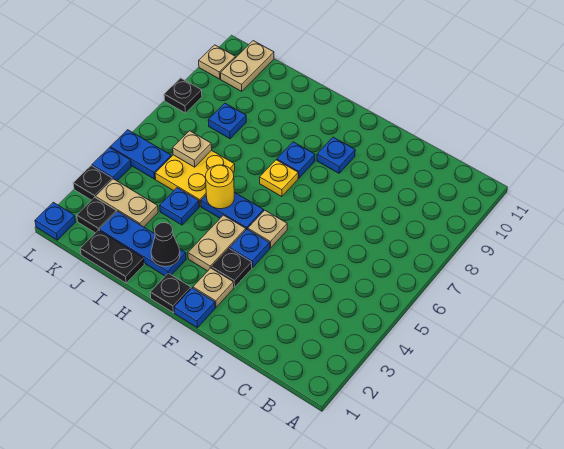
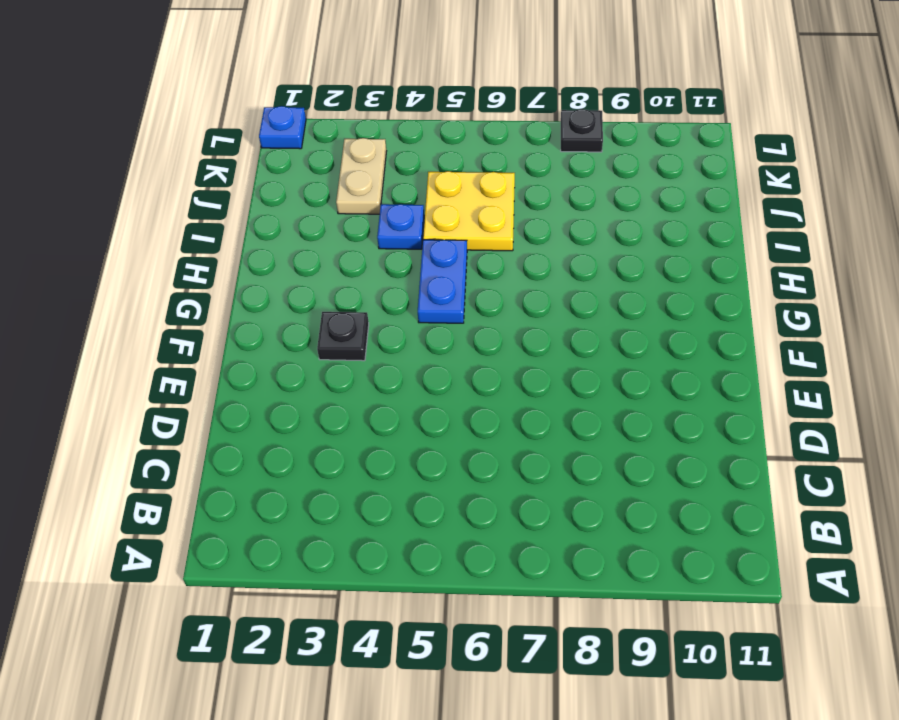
none -> blue 1x1 plate [174,288,215,328]
none -> tan 1x1 plate [193,268,234,307]
none -> blue 1x1 plate [230,229,270,268]

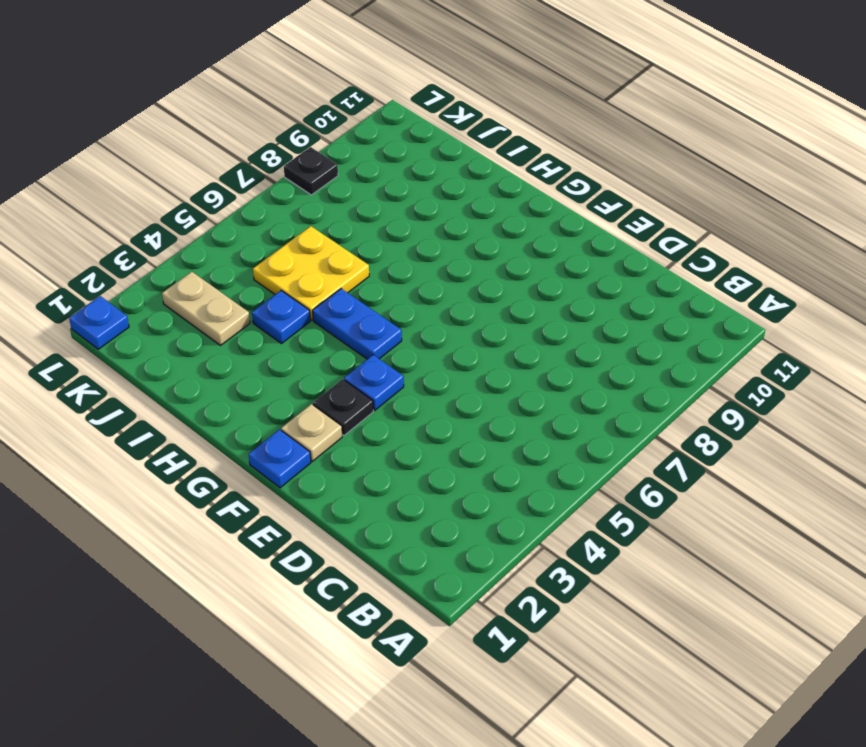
none -> tan 1x1 plate [248,210,287,248]
none -> blue 1x1 plate [317,137,355,173]
none -> black 1x1 plate [150,273,191,313]

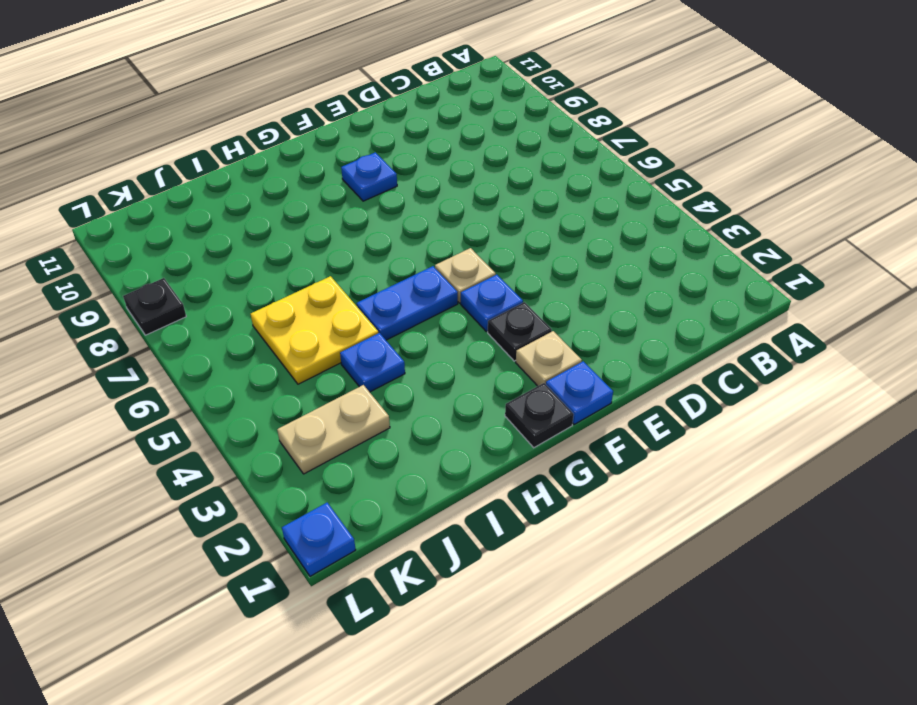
none -> tan 1x2 plate [188,215,246,271]
none -> yellow 1x1 plate [260,160,298,197]
none -> blue 1x1 plate [277,142,315,178]

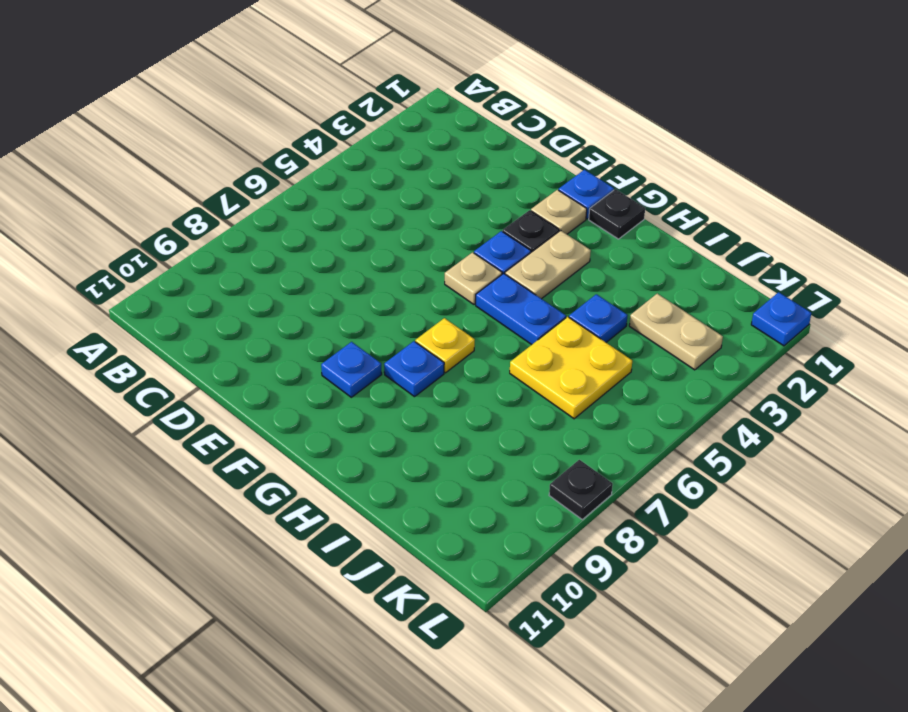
none -> blue 1x3 plate [99,211,186,276]
none -> black 1x2 plate [80,230,144,283]
none -> blue 1x1 plate [208,103,246,139]

